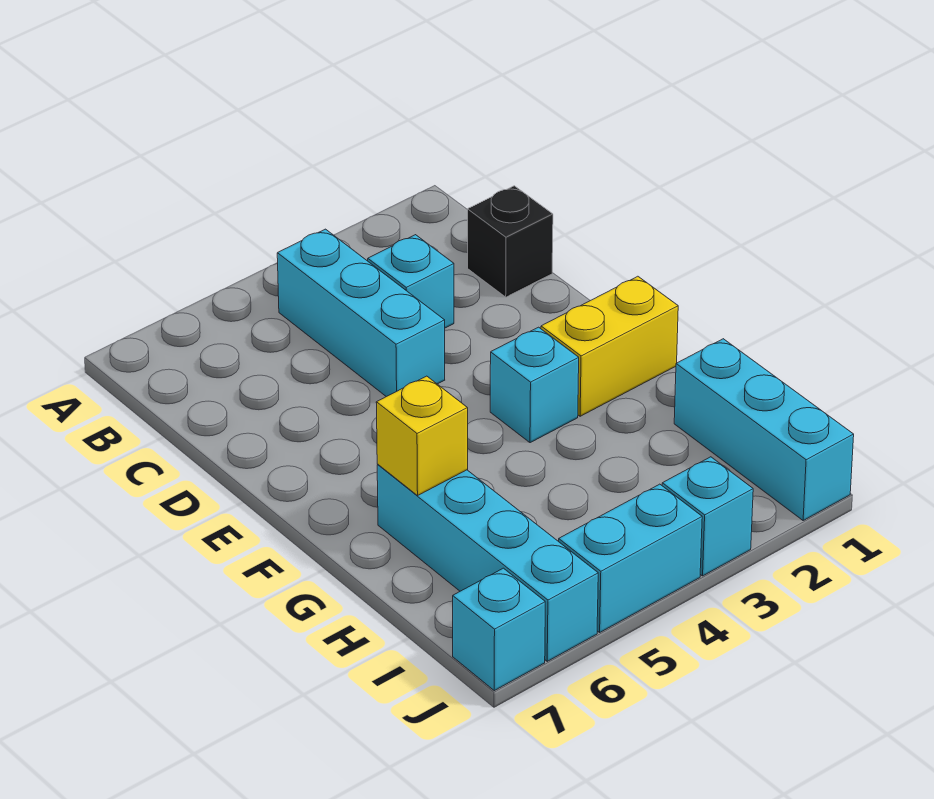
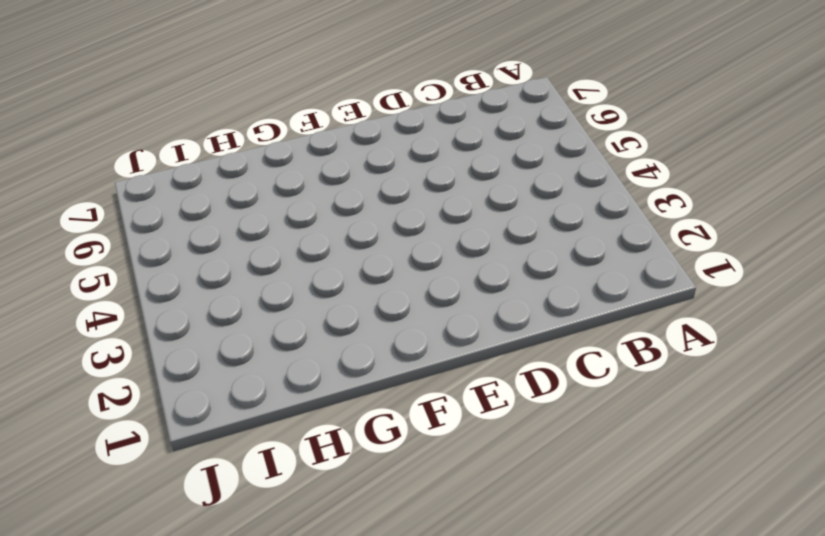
none -> cyan 1x3 brick [277,229,445,397]
none -> black 1x1 brick [468,186,553,297]

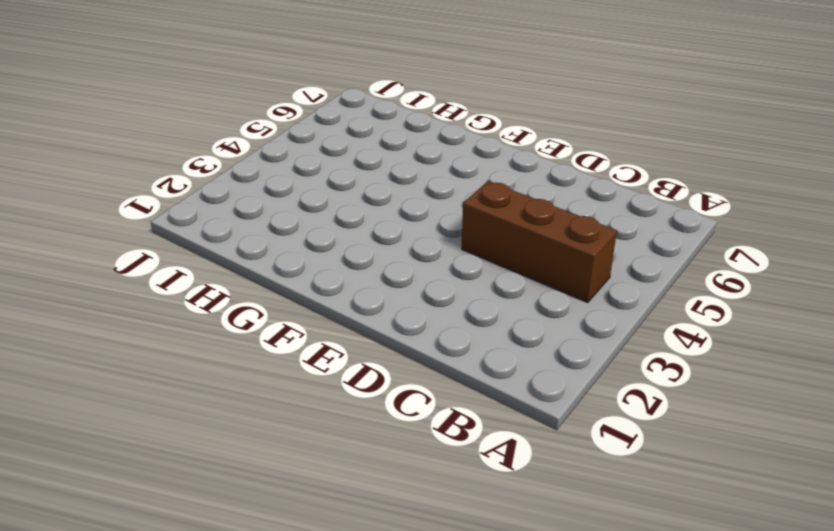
brown 1x3 brick [462,181,617,303] -> cyan 1x3 brick [277,229,445,397]
none -> black 1x1 brick [468,186,553,297]
none -> cyan 1x1 brick [368,235,454,328]

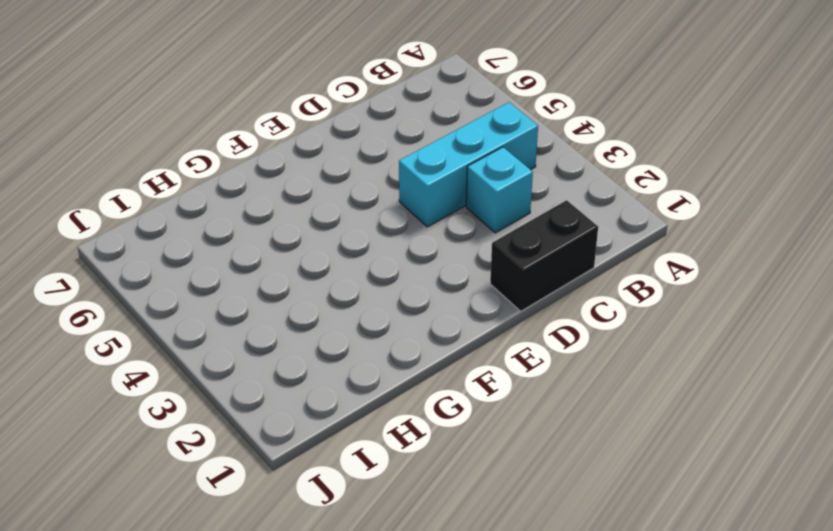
black 1x2 brick [490,200,598,311] -> black 1x1 brick [468,186,553,297]
none -> yellow 1x2 brick [541,276,678,416]
none -> cyan 1x1 brick [490,327,579,443]

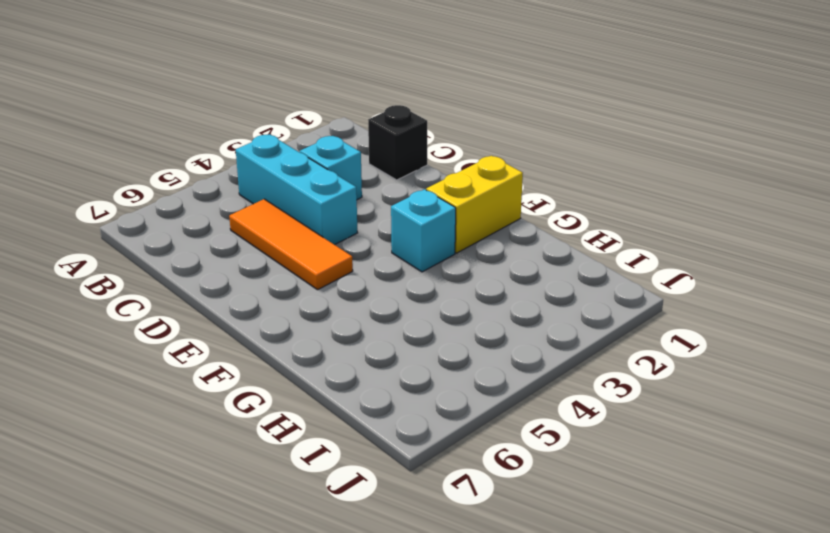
orange 1x3 tile [229,199,353,290] -> none
none -> cyan 1x4 brick [377,465,598,661]
none -> cyan 1x3 brick [674,339,854,520]

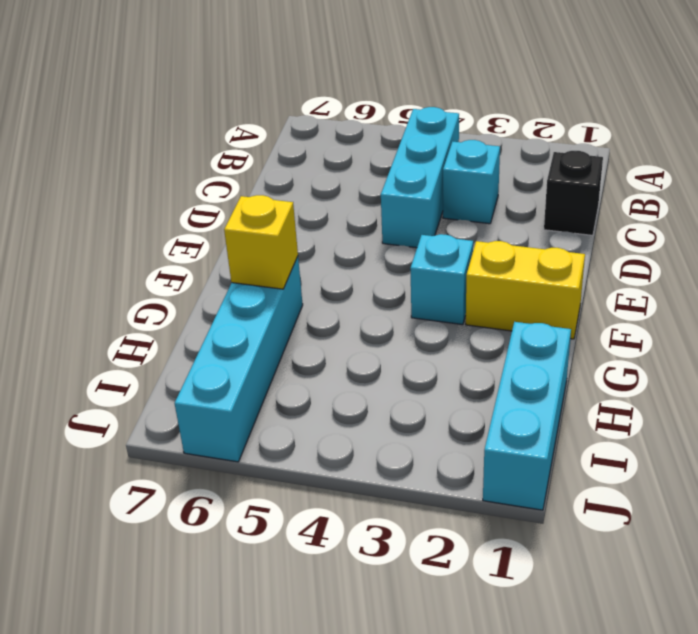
none -> cyan 1x1 brick [662,457,753,576]
none -> cyan 1x2 brick [559,484,702,632]

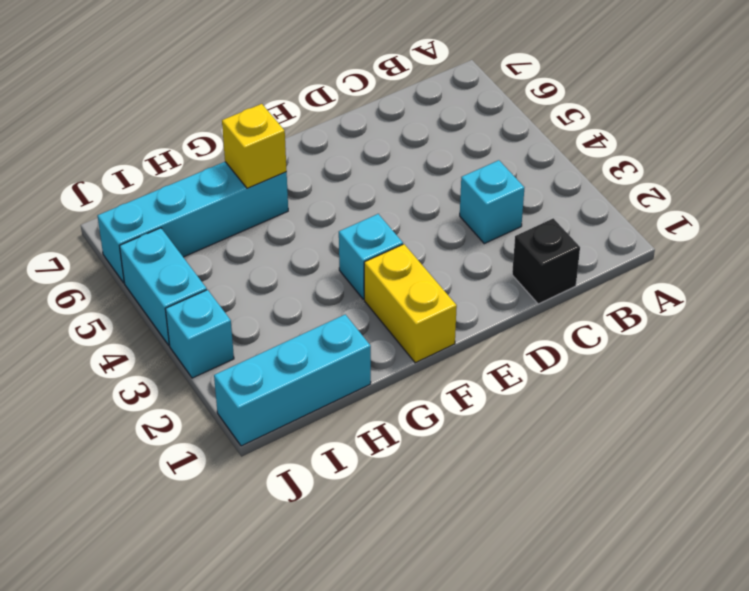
none -> cyan 1x3 brick [277,229,445,397]
none -> cyan 1x1 brick [453,568,545,691]

